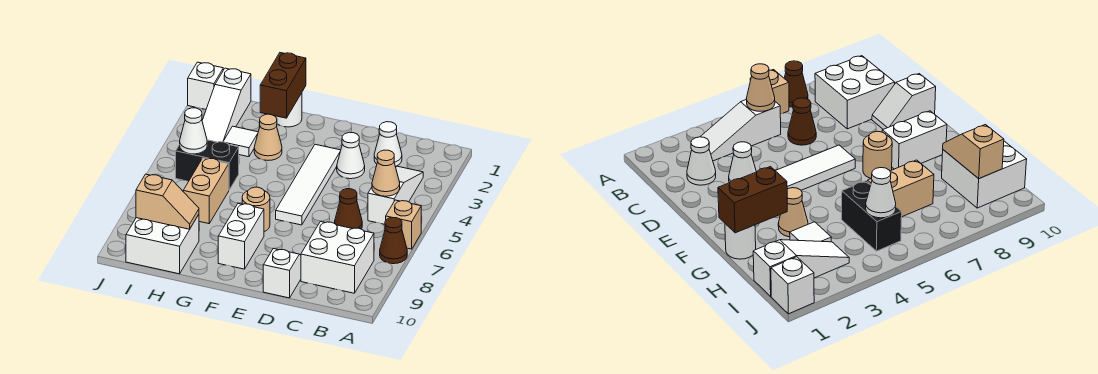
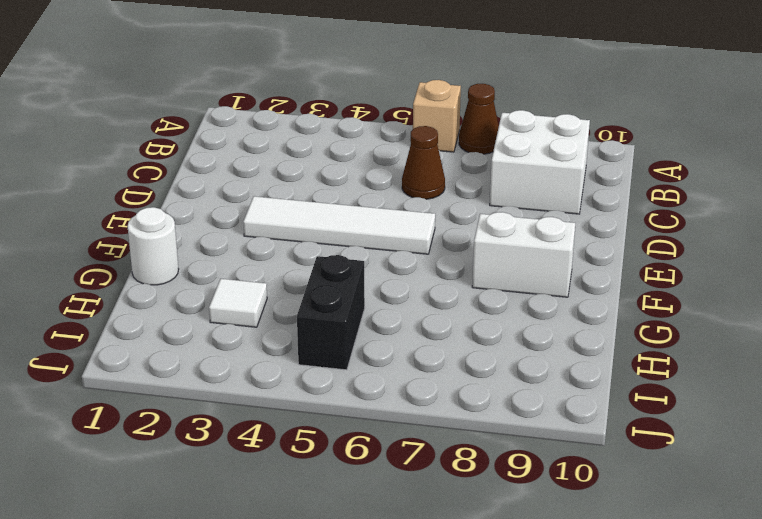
none -> white 1x3 slope [368,166,423,224]
none -> white 1x1 cone [374,122,402,167]
none -> white 1x1 cone [337,132,365,179]

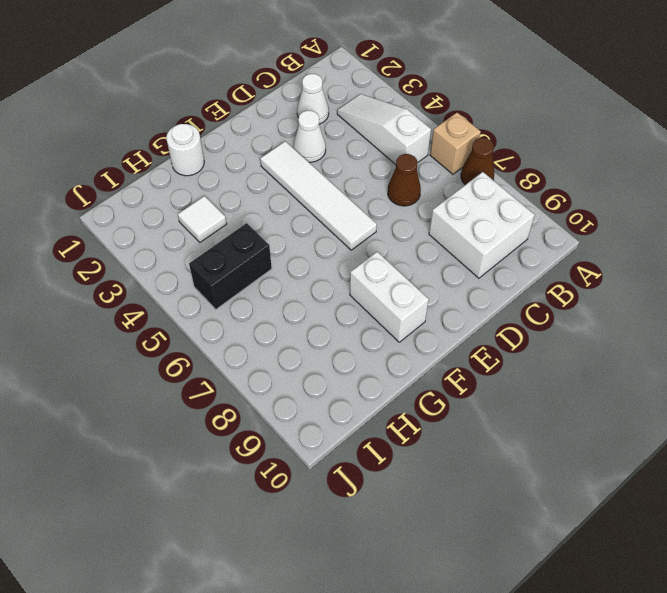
none -> white 1x2 slope [263,248,301,298]
none -> tan 1x1 round brick [242,187,270,232]
none -> tan 1x1 cone [254,114,282,160]

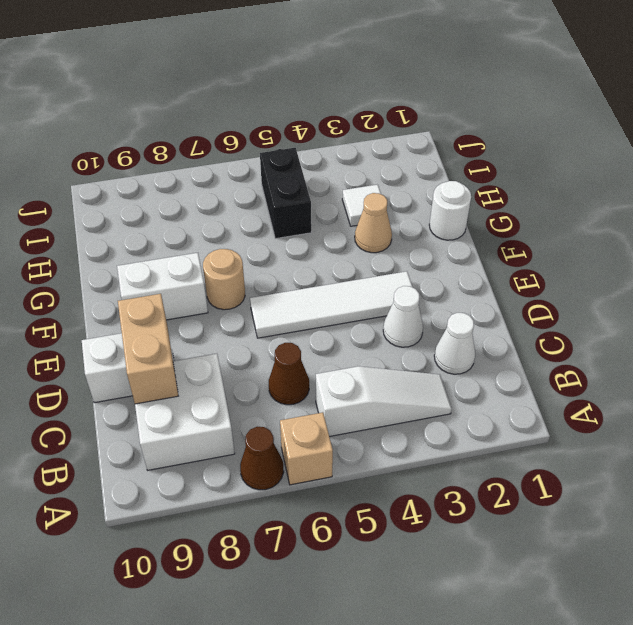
tan 1x2 brick [118,294,178,404] -> tan 1x2 brick turned to [183,158,229,224]
none -> white 2x2 brick [126,214,199,274]
none -> white 1x3 slope [202,68,251,142]
none -> white 1x1 brick [188,62,223,109]

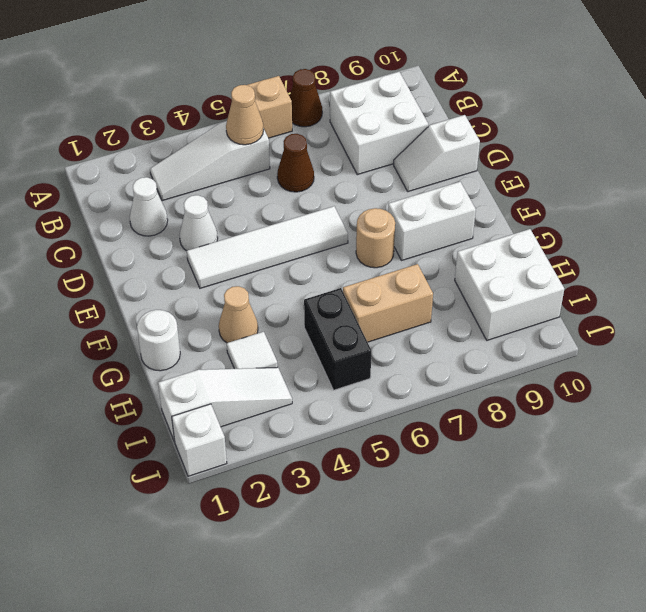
none -> brown 1x2 brick [260,53,306,118]
none -> tan 1x2 slope [136,174,199,229]
none -> white 1x1 cone [180,108,207,154]

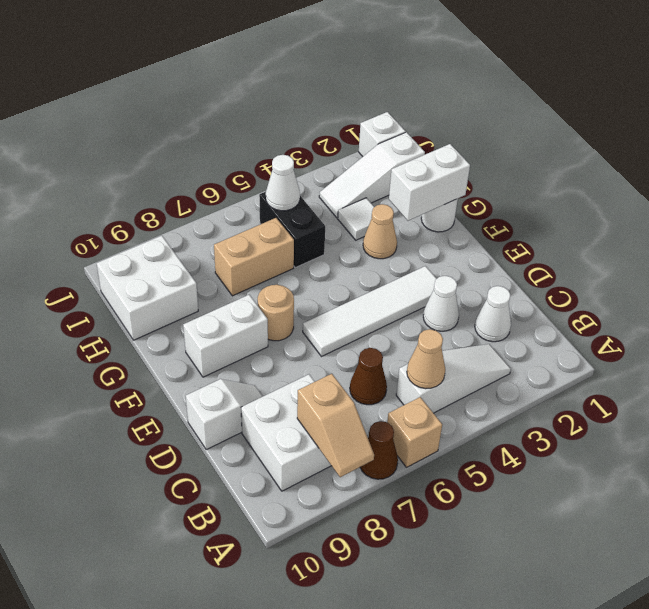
tan 1x2 slope [297,374,374,477] -> tan 1x2 slope moved to [136,174,199,229]
white 1x2 brick [389,144,470,221] -> brown 1x2 brick [260,53,306,118]

